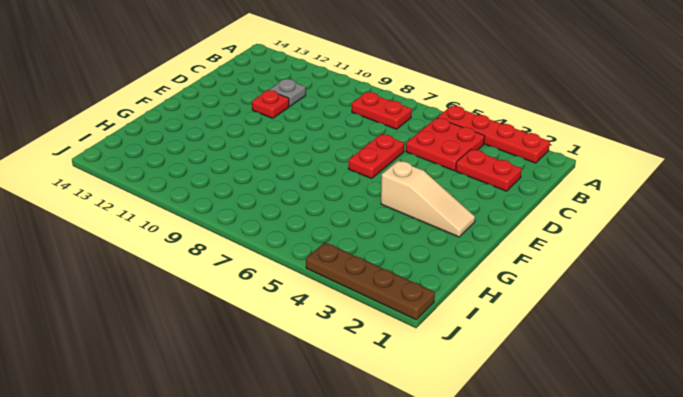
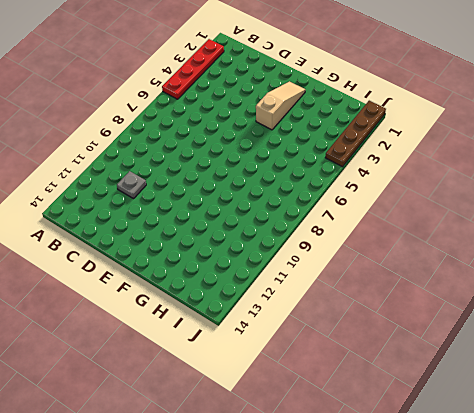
none -> red 2x2 plate [406,118,485,171]
none -> red 1x2 plate [352,92,412,129]

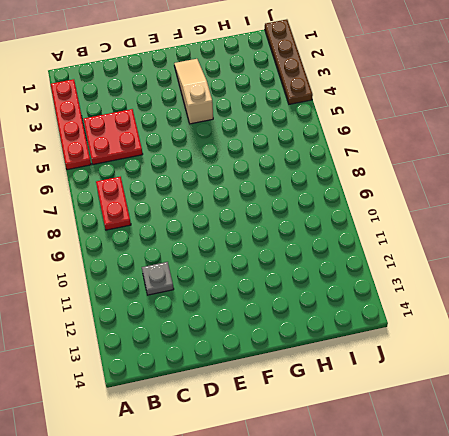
none -> red 1x2 plate [456,149,522,191]
none -> red 1x2 plate [348,134,404,179]

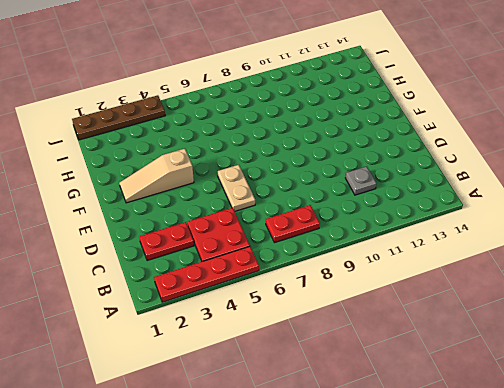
tan 1x2 plate [218,165,255,211] -> red 1x2 plate [348,134,404,179]
none -> red 1x1 plate [252,90,289,118]

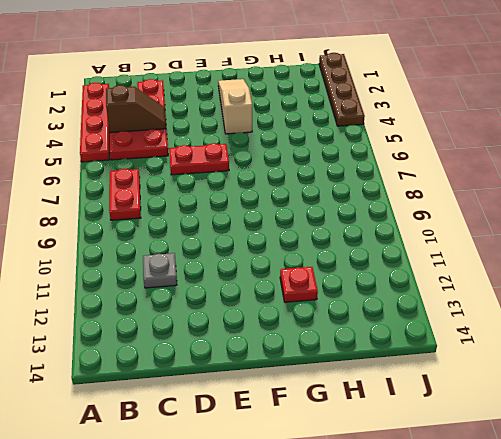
brown 1x2 slope [106,85,166,133] -> none
red 1x1 plate [280,267,318,302] -> red 1x1 plate moved to [252,90,289,118]

